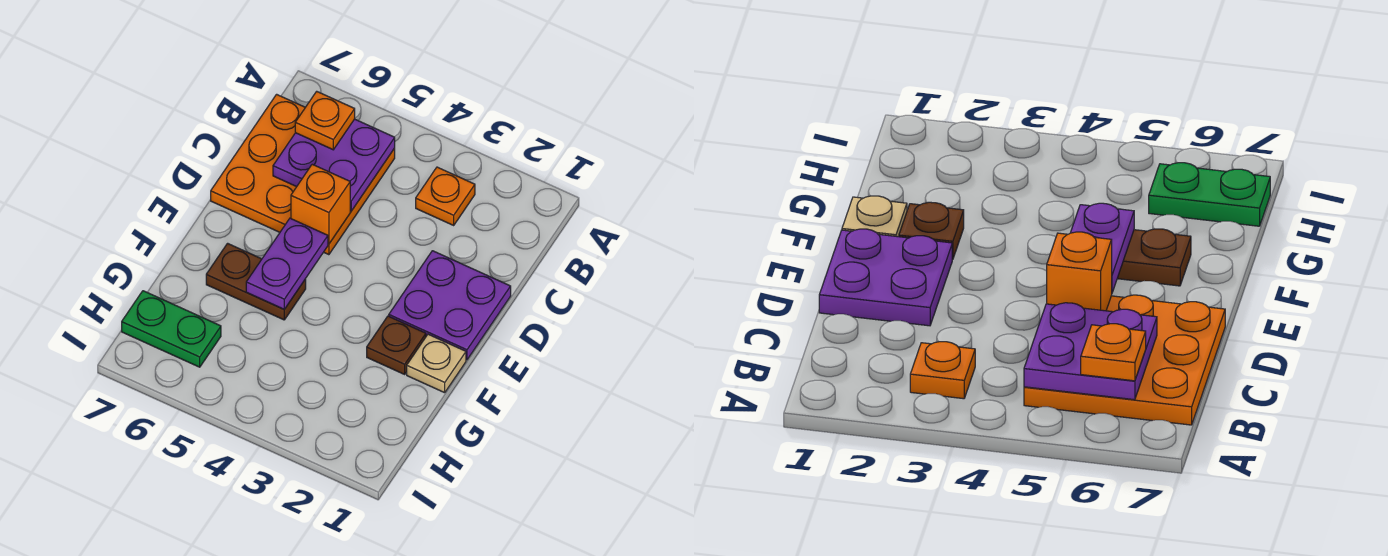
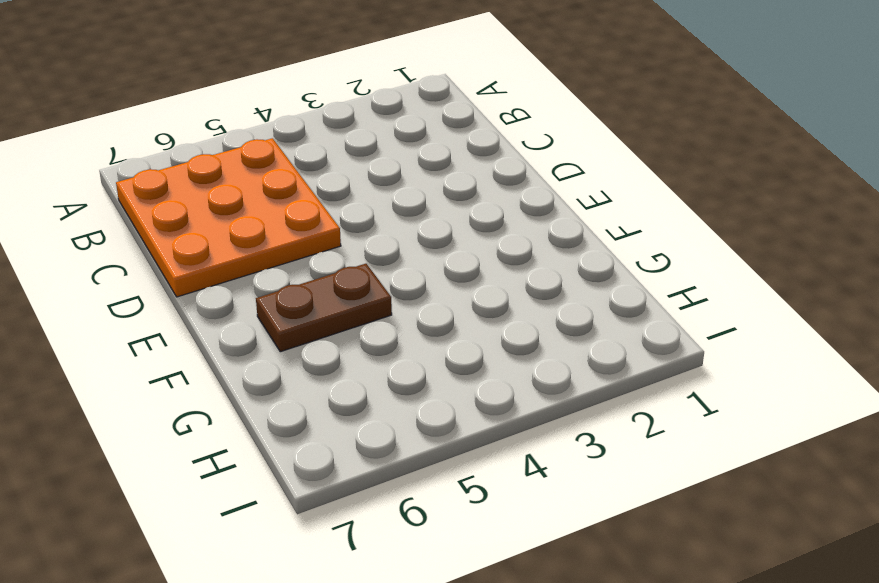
none -> orange 1x1 plate [416,167,475,225]
none -> purple 2x2 plate [389,251,511,360]

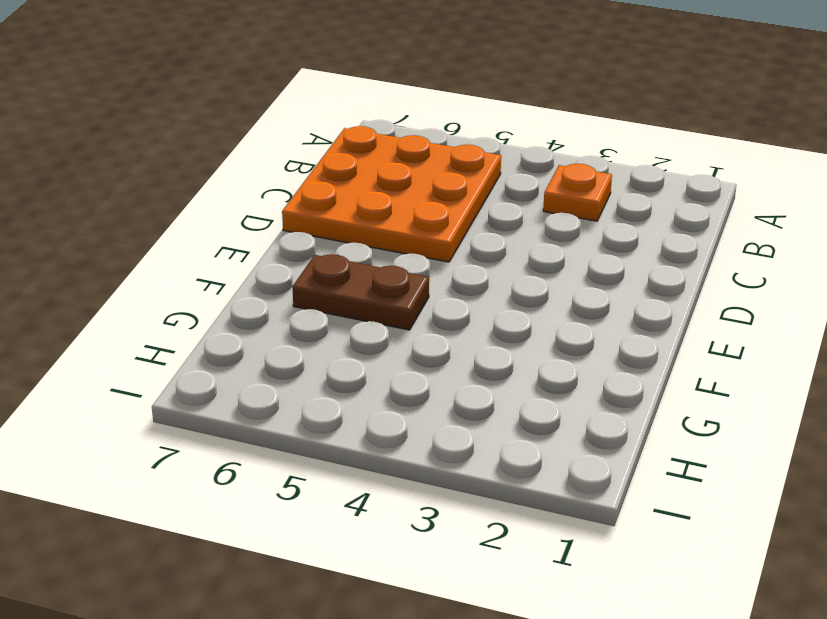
none -> purple 2x2 plate [389,251,511,360]
none -> tan 1x1 plate [407,334,466,393]

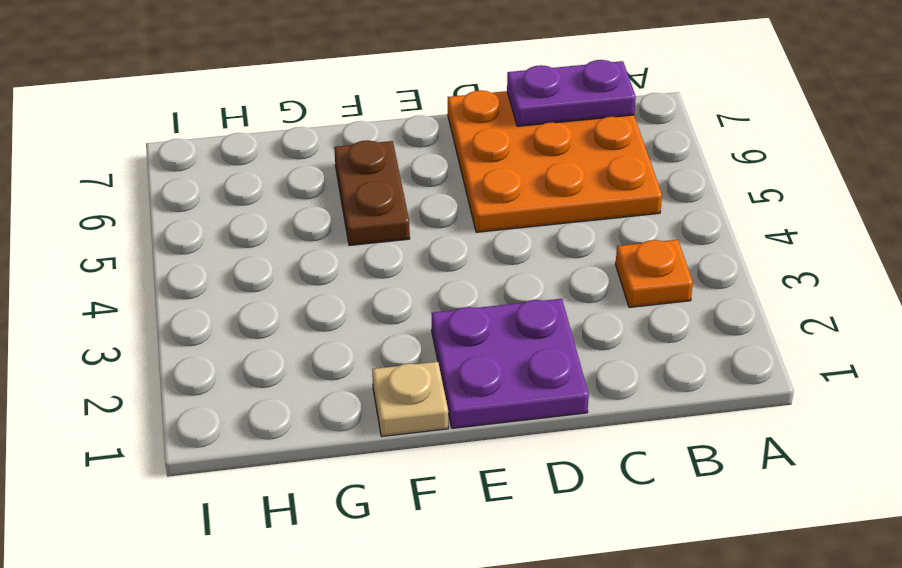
purple 1x2 plate [507,60,636,126] -> purple 1x2 plate moved to [246,218,328,309]
none -> brown 1x1 plate [367,316,426,374]
none -> green 1x2 plate [122,291,221,367]

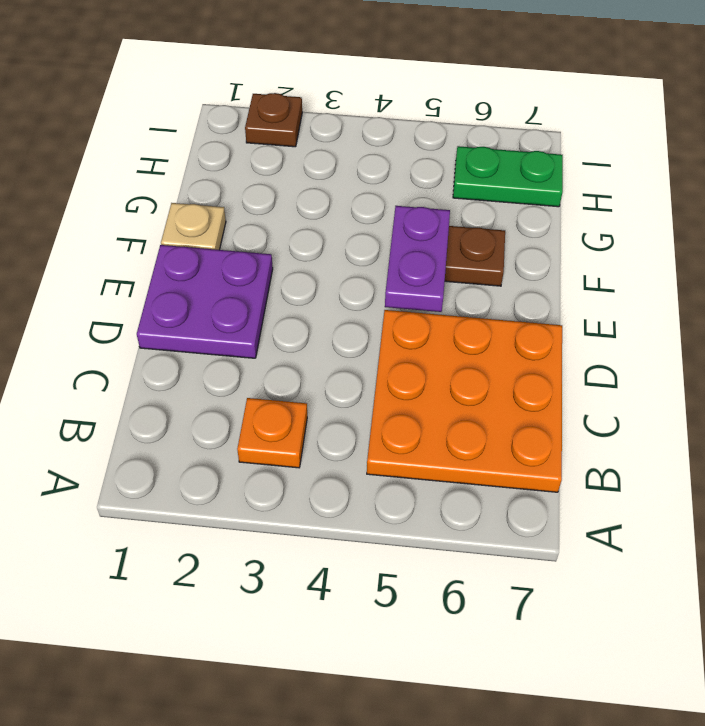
brown 1x1 plate [245,93,302,147] -> brown 1x1 plate moved to [367,316,426,374]
none -> purple 2x2 plate [273,119,395,211]
none -> orange 1x1 brick [291,164,350,244]

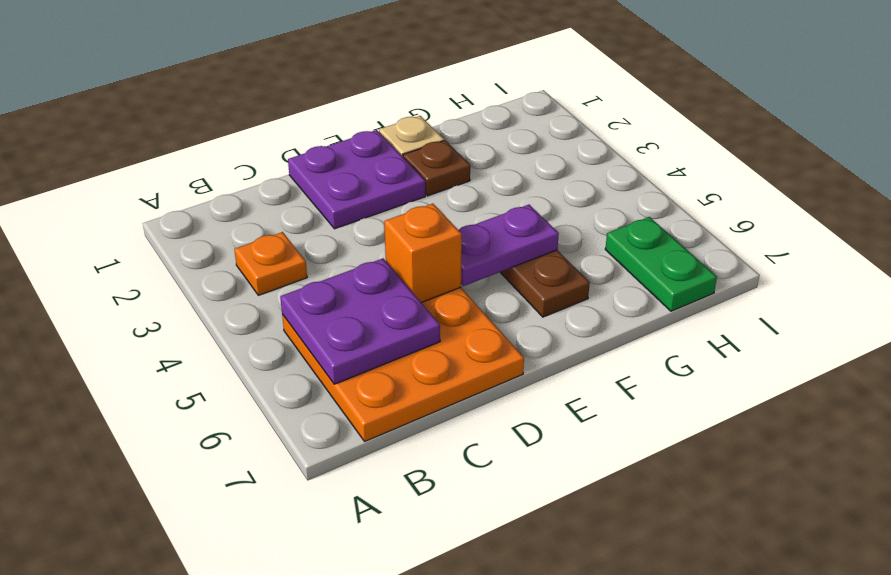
none -> orange 1x1 plate [295,91,355,150]

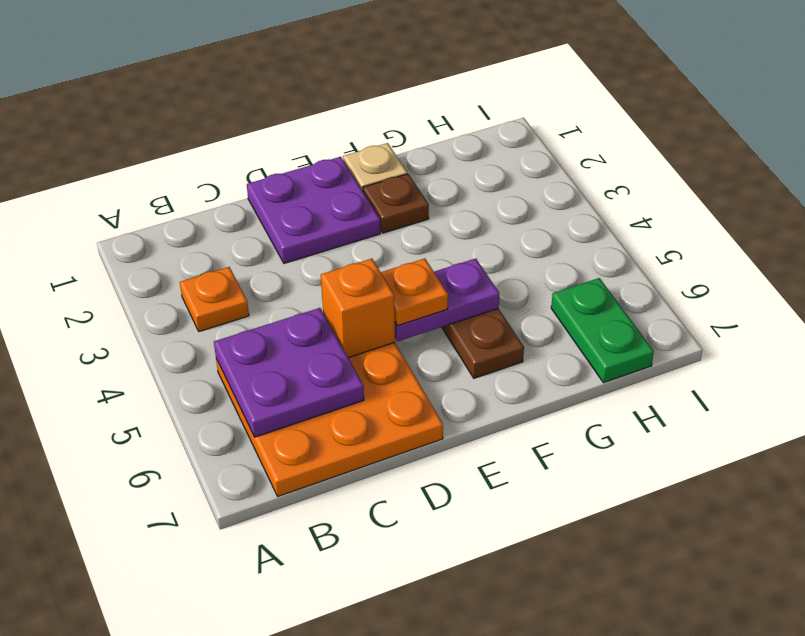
orange 1x1 plate [381,259,448,326] -> orange 1x1 plate moved to [295,91,355,150]

